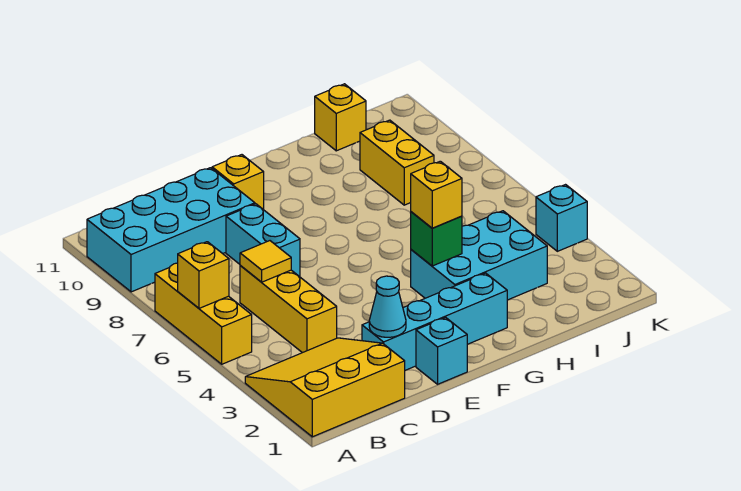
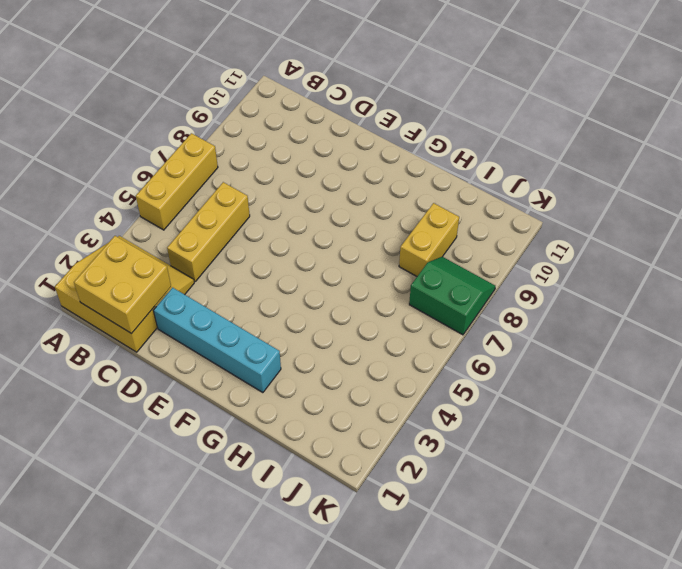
yellow 2x2 brick [74,236,171,334] -> none
green 2x2 slope [409,257,496,335] -> none
none -> cyan 2x4 brick [87,168,255,292]
none -> cyan 1x2 brick [226,204,300,277]
none -> cyan 1x1 brick [416,318,467,384]

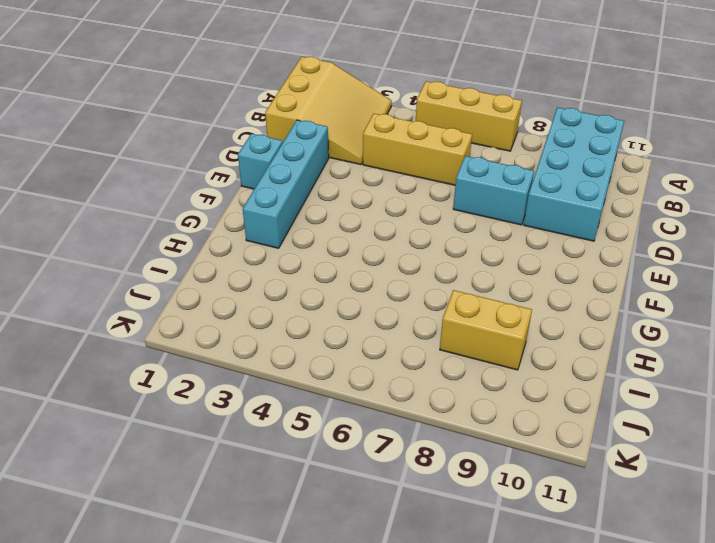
none -> yellow 1x1 brick [212,155,264,209]
none -> cyan 2x3 brick [411,211,547,300]
none -> yellow 1x1 brick [315,84,366,151]

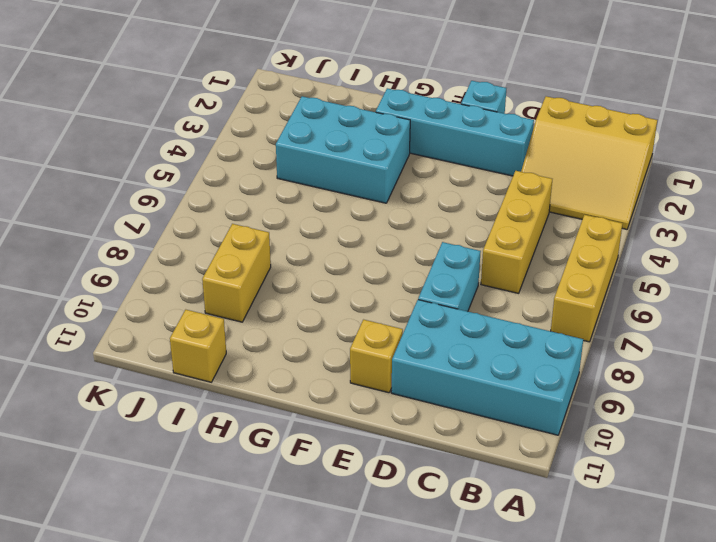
none -> cyan 1x1 brick [536,185,587,251]
none -> yellow 1x1 brick [178,242,229,308]
none -> yellow 1x1 tile [240,241,291,282]

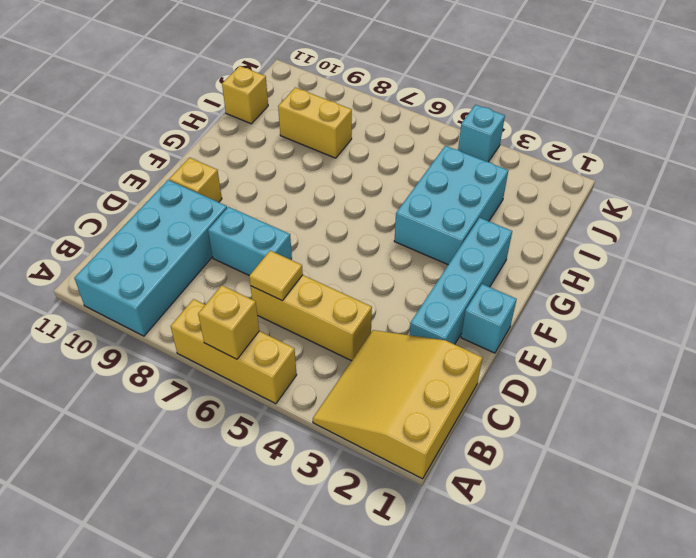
none -> cyan 1x1 cone [369,276,406,337]
none -> green 1x1 brick [411,212,462,266]
none -> yellow 1x1 brick [411,161,462,228]

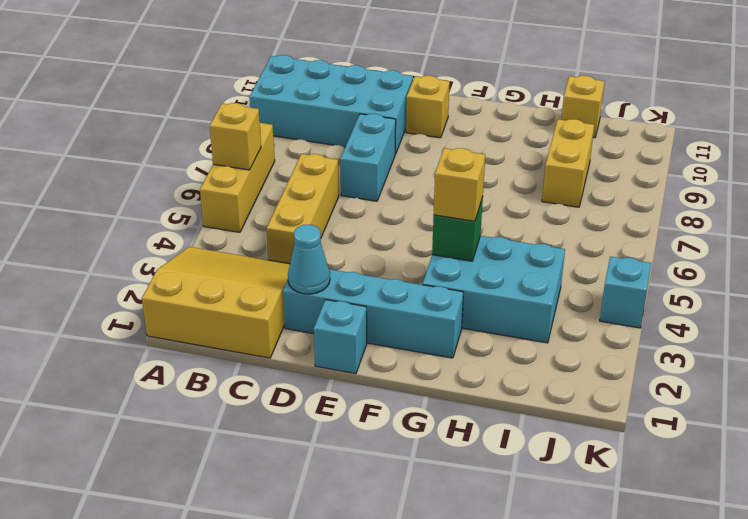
none -> yellow 1x1 tile [240,241,291,282]

